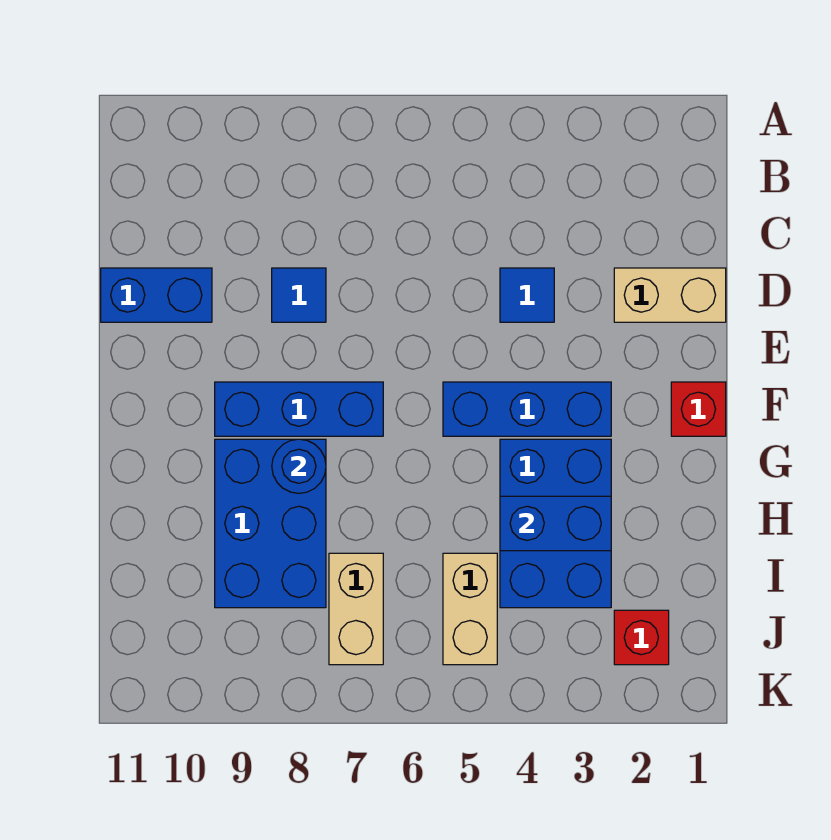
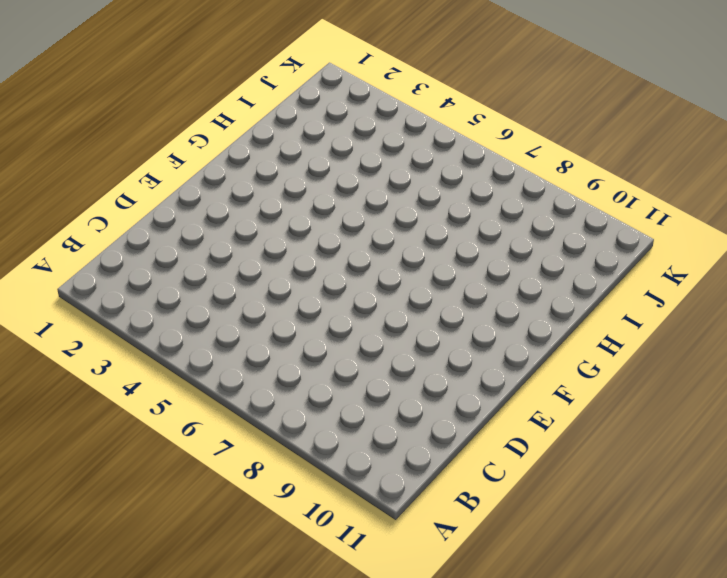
none -> tan 1x2 brick [614,268,726,322]
none -> blue 1x1 tile [500,268,554,322]
none -> blue 1x1 tile [272,268,326,322]

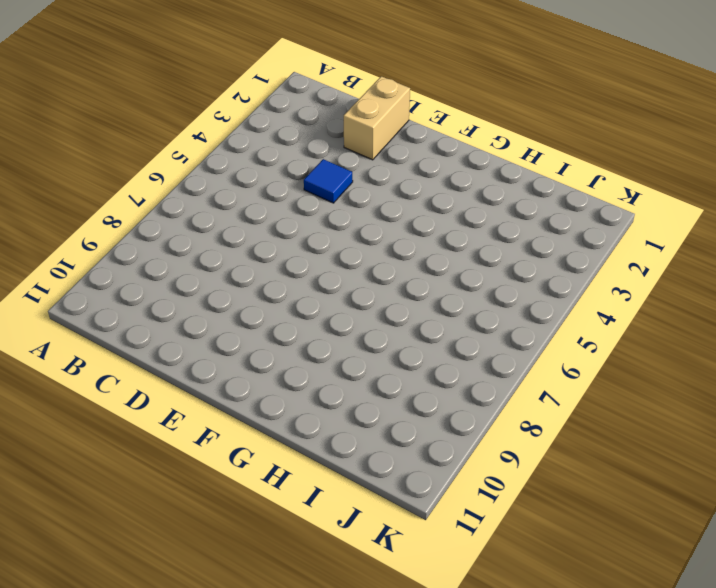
none -> blue 1x1 tile [272,268,326,322]
none -> blue 1x2 brick [101,268,212,322]
none -> red 1x1 brick [671,382,726,436]

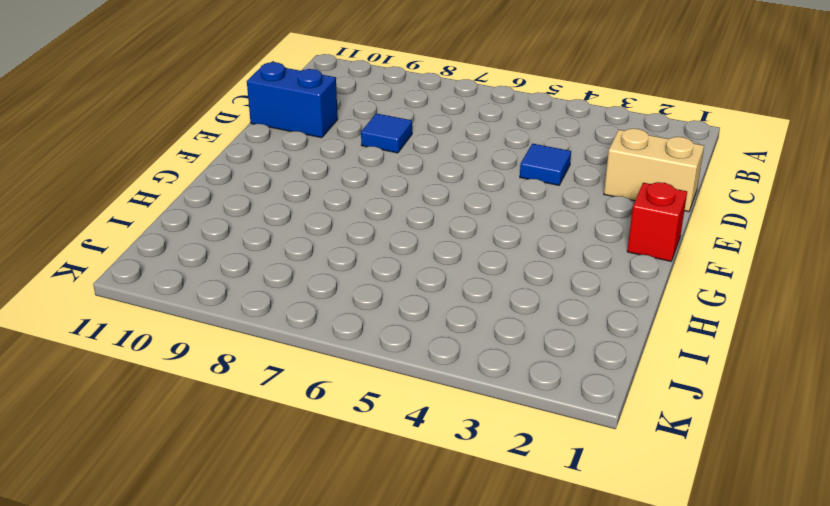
none -> blue 1x3 brick [443,382,611,436]
none -> blue 1x3 brick [215,382,383,436]
none -> blue 2x3 brick [500,439,611,608]

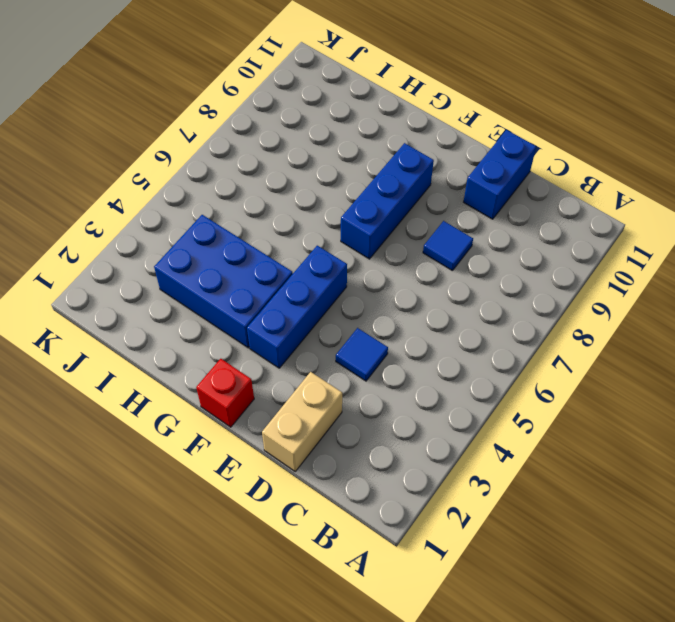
none -> blue 2x3 brick [215,439,326,608]
none -> tan 1x2 brick [443,553,497,665]
none -> tan 1x2 brick [329,553,383,665]

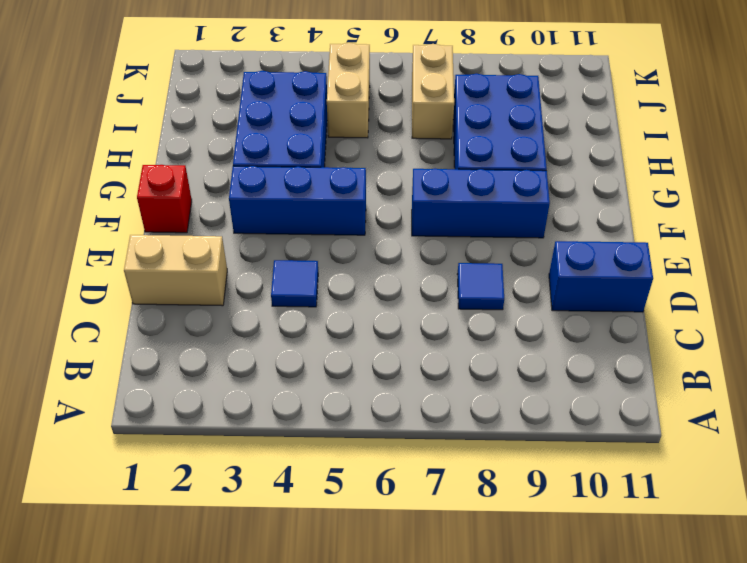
none -> red 1x1 brick [614,610,669,665]
none -> blue 1x1 round brick [272,439,326,493]
none -> blue 1x2 brick [500,496,611,551]

